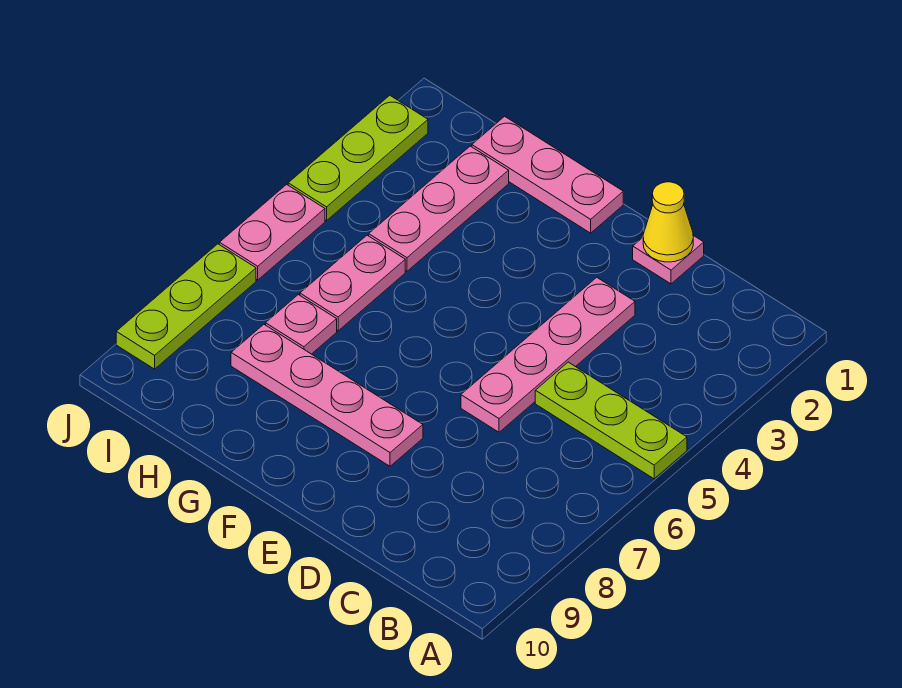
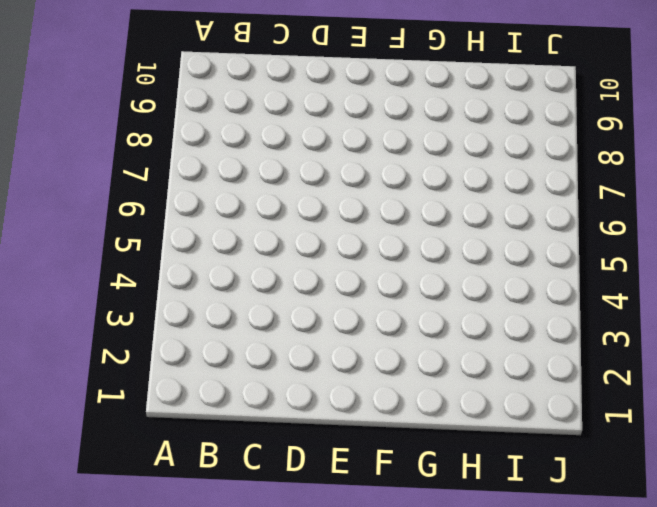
none -> lime 1x3 plate [535,362,687,479]
none -> pink 1x1 plate [633,235,704,284]
none -> pink 1x4 plate [461,277,635,432]

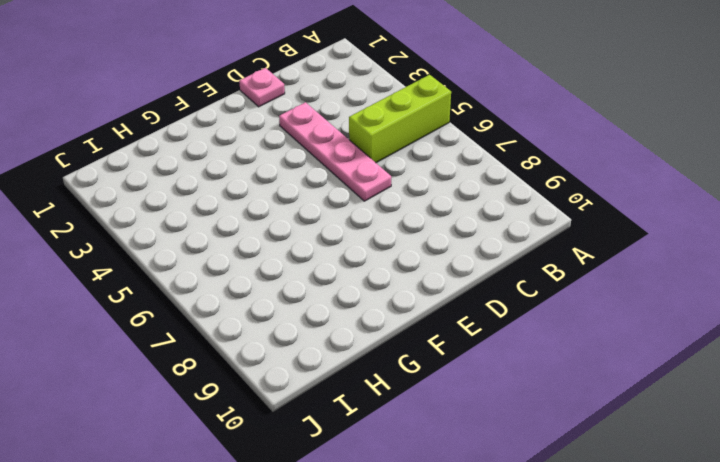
lime 1x3 brick [349,75,451,163] -> lime 1x3 plate [535,362,687,479]
none -> pink 1x4 plate [231,324,423,466]
none -> pink 1x3 plate [472,116,623,233]
none -> pink 1x3 plate [369,146,509,271]

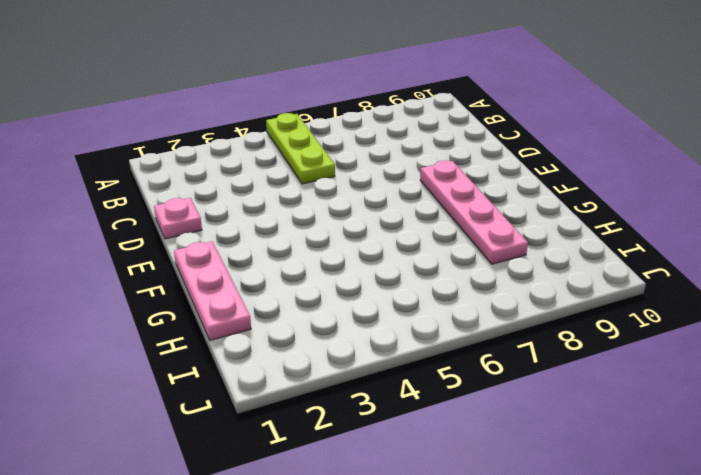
none -> pink 1x4 plate [461,277,635,432]
none -> pink 1x3 plate [369,146,509,271]
none -> pink 1x2 plate [300,235,405,331]

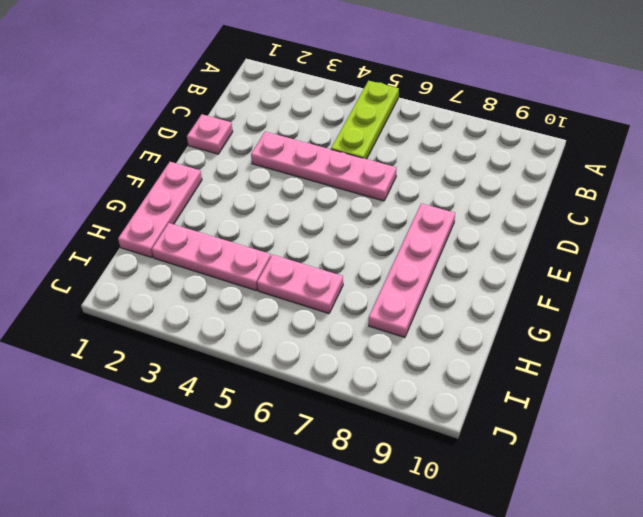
none -> pink 1x1 plate [266,295,337,354]
none -> lime 1x3 plate [288,95,428,221]
none -> pink 1x2 plate [219,184,325,280]

